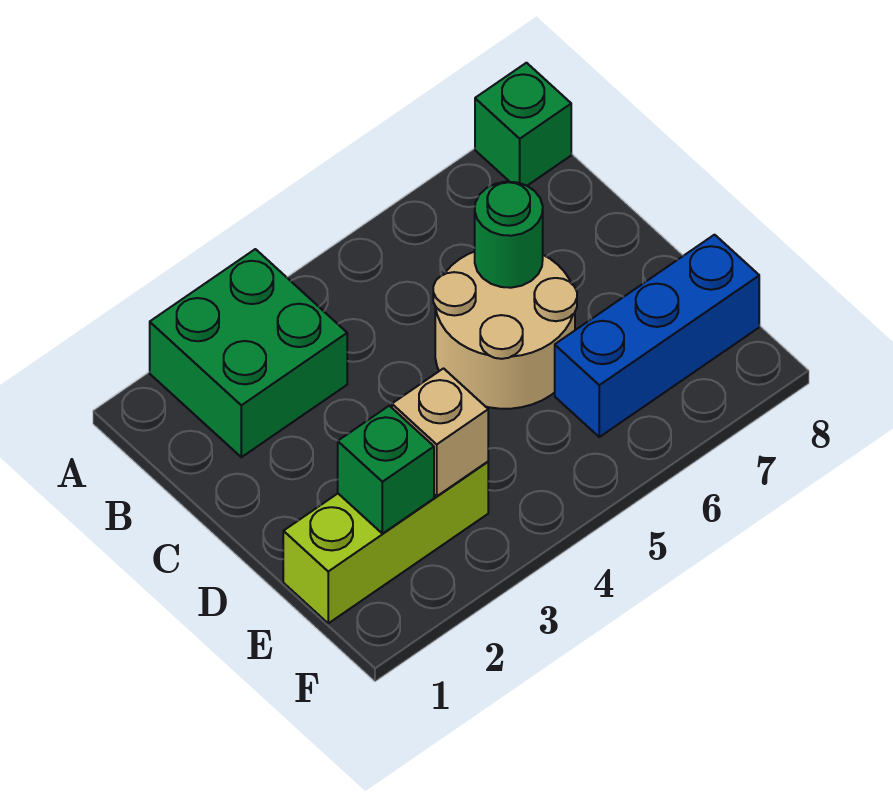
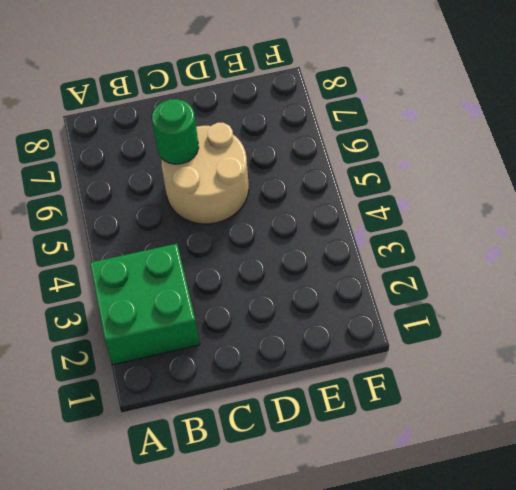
none -> green 1x1 brick [475,63,571,186]
none -> lime 1x3 brick [283,462,488,623]

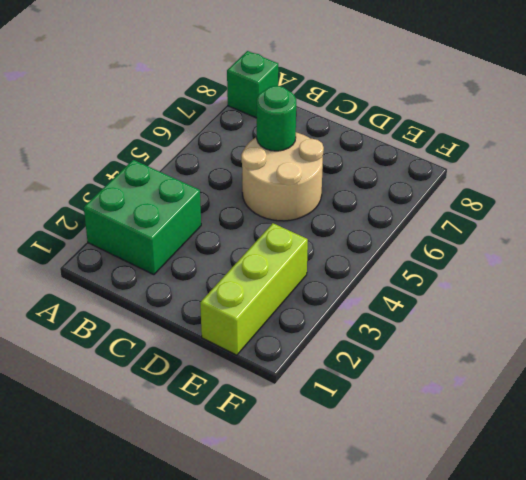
none -> blue 1x3 brick [555,235,759,437]
none -> green 1x1 brick [338,406,434,534]

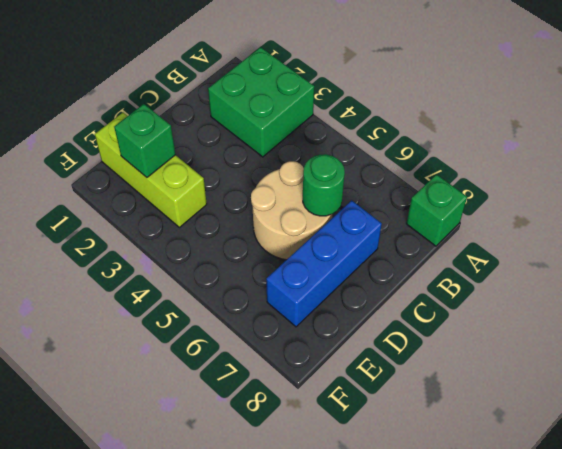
blue 1x3 brick [266,200,382,327] -> blue 1x3 brick turned to [555,235,759,437]
none -> tan 1x1 brick [392,369,488,496]

